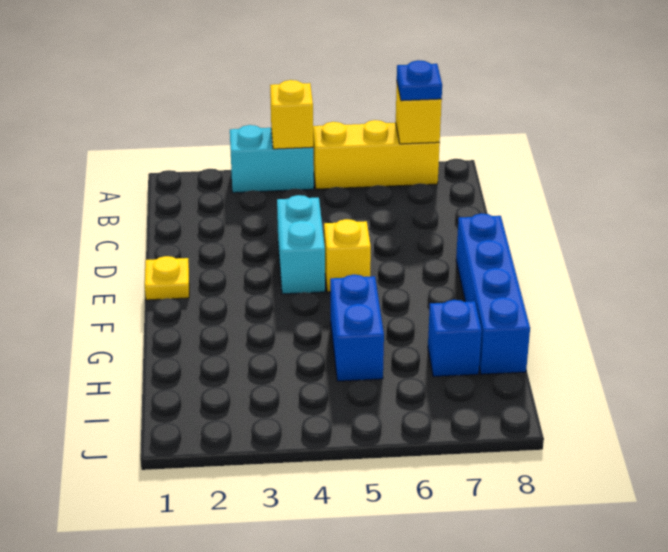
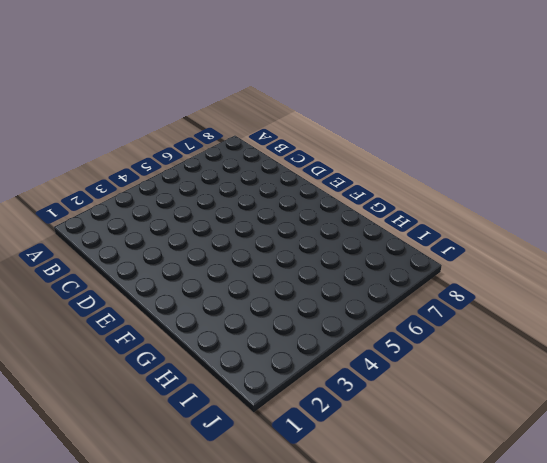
none -> cyan 1x2 brick [230,125,314,193]
none -> yellow 1x3 brick [313,120,440,189]

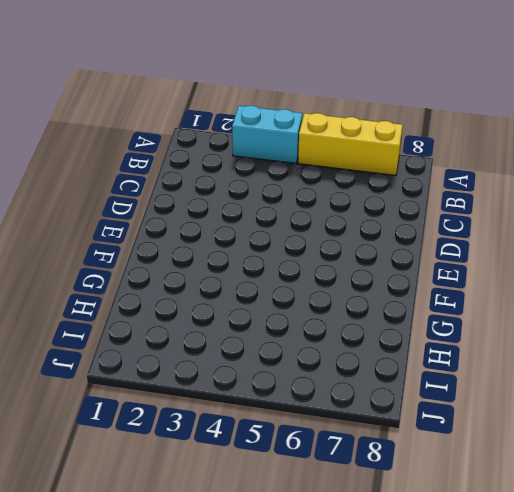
none -> cyan 1x2 brick [277,195,325,294]
none -> yellow 1x1 plate [145,256,189,300]

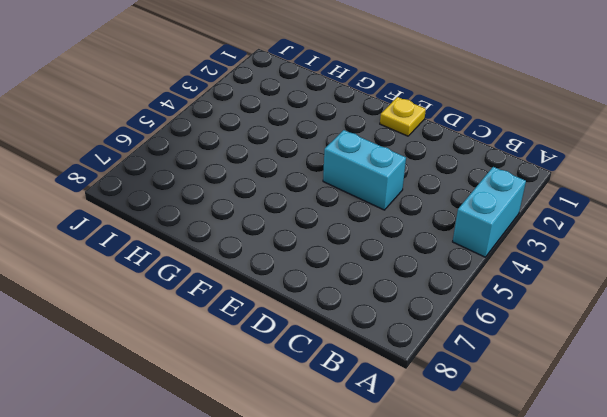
none -> yellow 1x3 brick [313,120,440,189]
none -> yellow 1x1 brick [324,219,371,292]

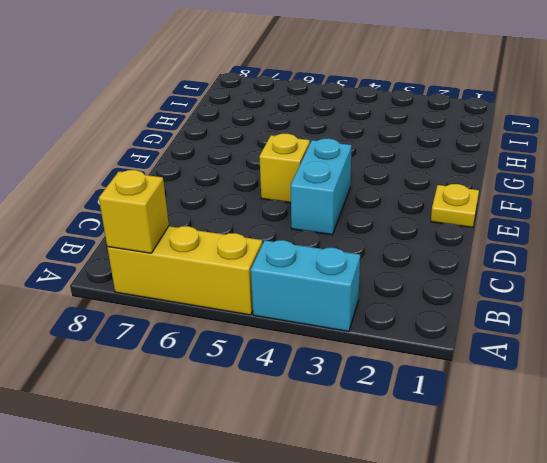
none -> blue 1x4 brick [456,213,530,374]
none -> blue 1x2 brick [330,275,384,381]

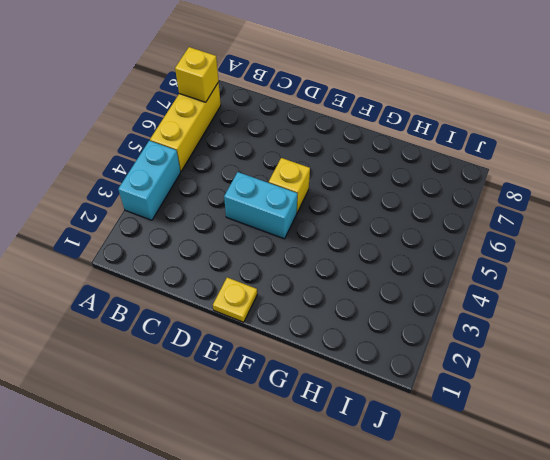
none -> blue 1x4 brick [456,213,530,374]
none -> blue 1x2 brick [330,275,384,381]

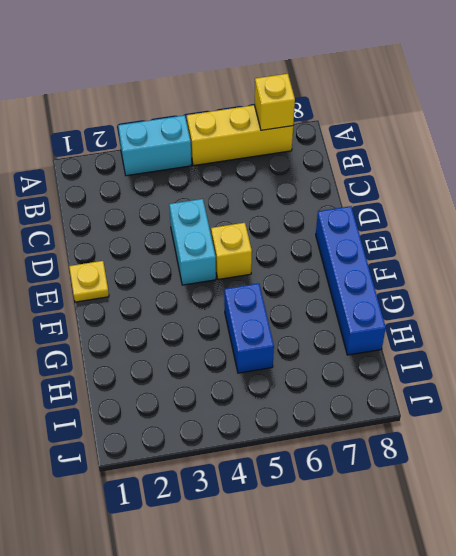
none -> blue 1x1 brick [428,300,482,377]
none -> yellow 1x1 brick [270,80,313,149]

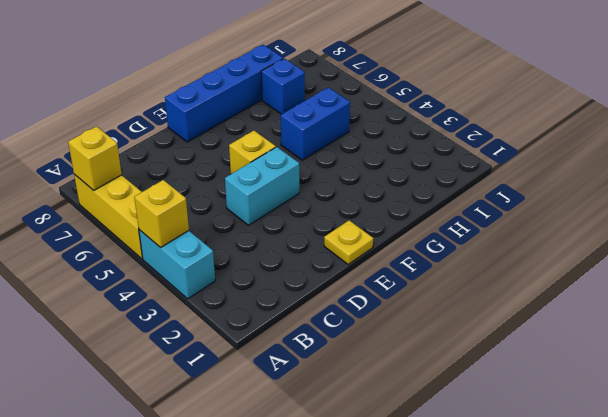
none -> blue 1x1 plate [397,60,442,101]

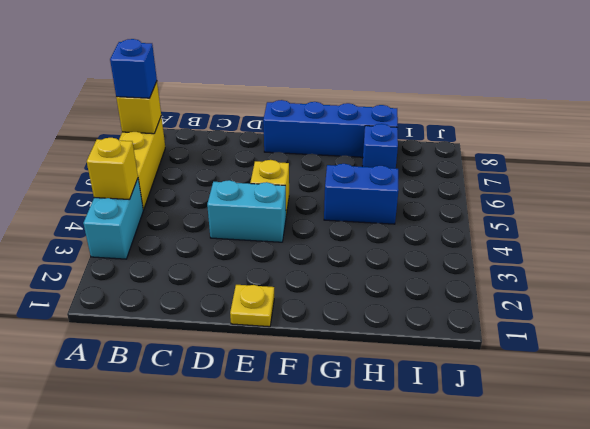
blue 1x1 brick [110,39,157,98] -> blue 1x1 plate [397,60,442,101]

